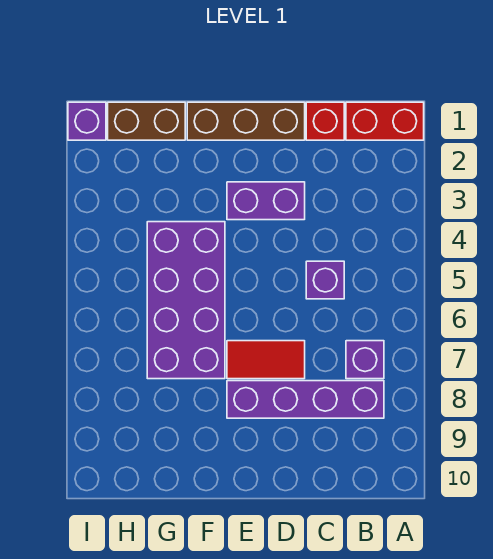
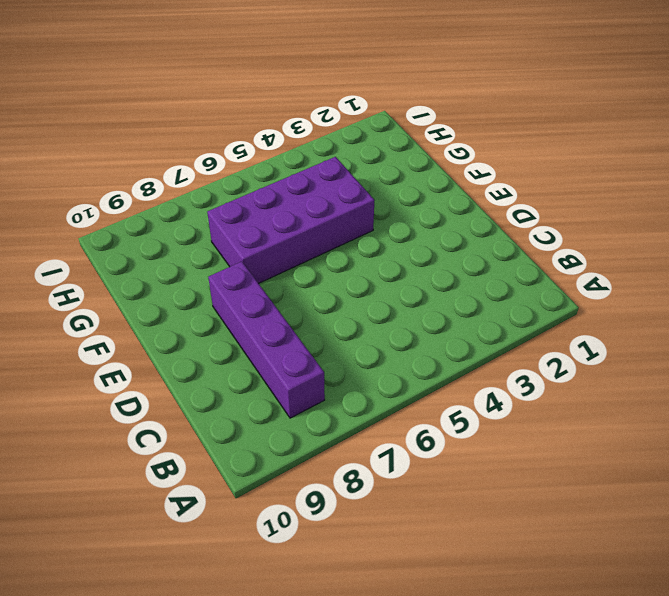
none -> red 1x2 brick [346,102,424,140]
none -> purple 1x1 brick [346,341,384,379]

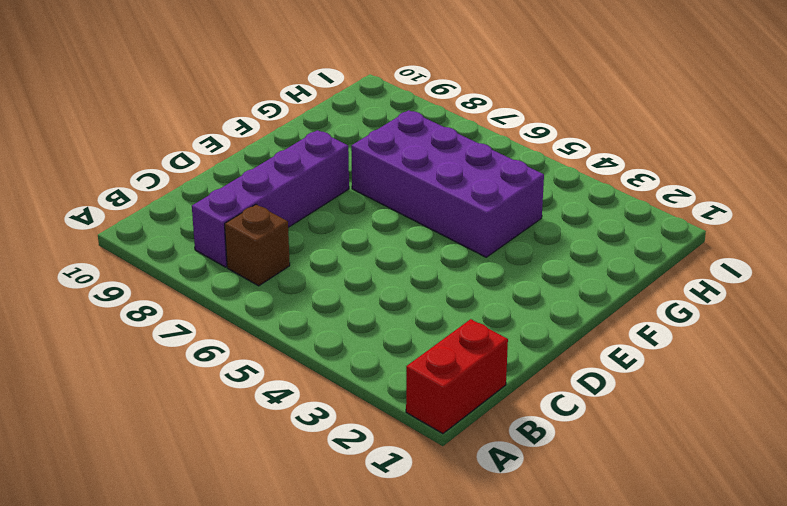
brown 1x1 brick [225,204,290,286] -> purple 1x1 brick [346,341,384,379]
none -> red 1x1 brick [306,102,344,140]
none -> purple 1x1 brick [306,261,344,299]

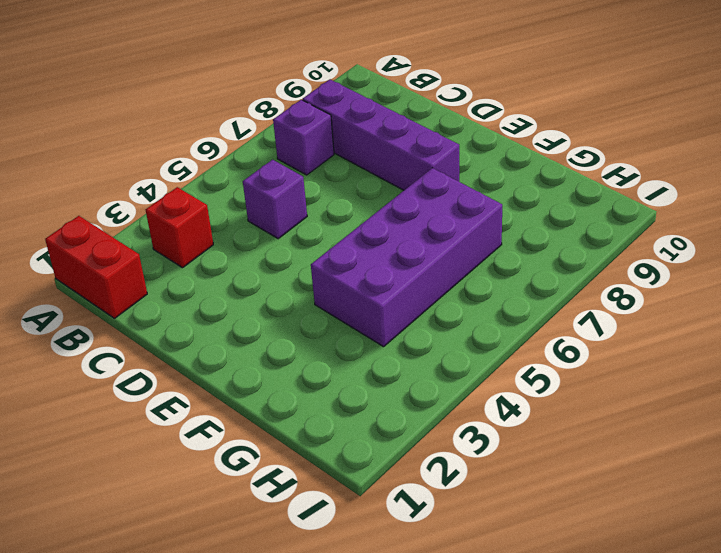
red 1x1 brick [146,187,213,268] -> red 1x1 brick moved to [306,102,344,140]
none -> brown 1x3 brick [187,102,305,140]
none -> purple 1x2 brick [227,182,305,220]

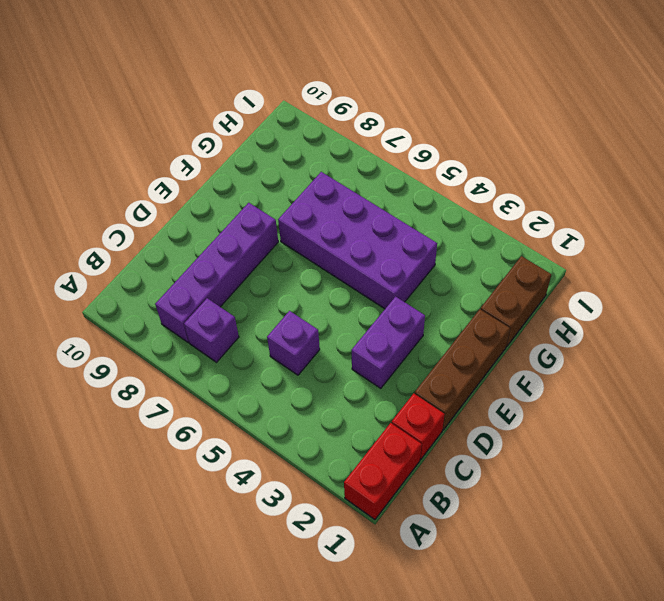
none -> red 1x2 tile [227,341,305,379]
none -> purple 1x1 brick [68,102,106,140]

